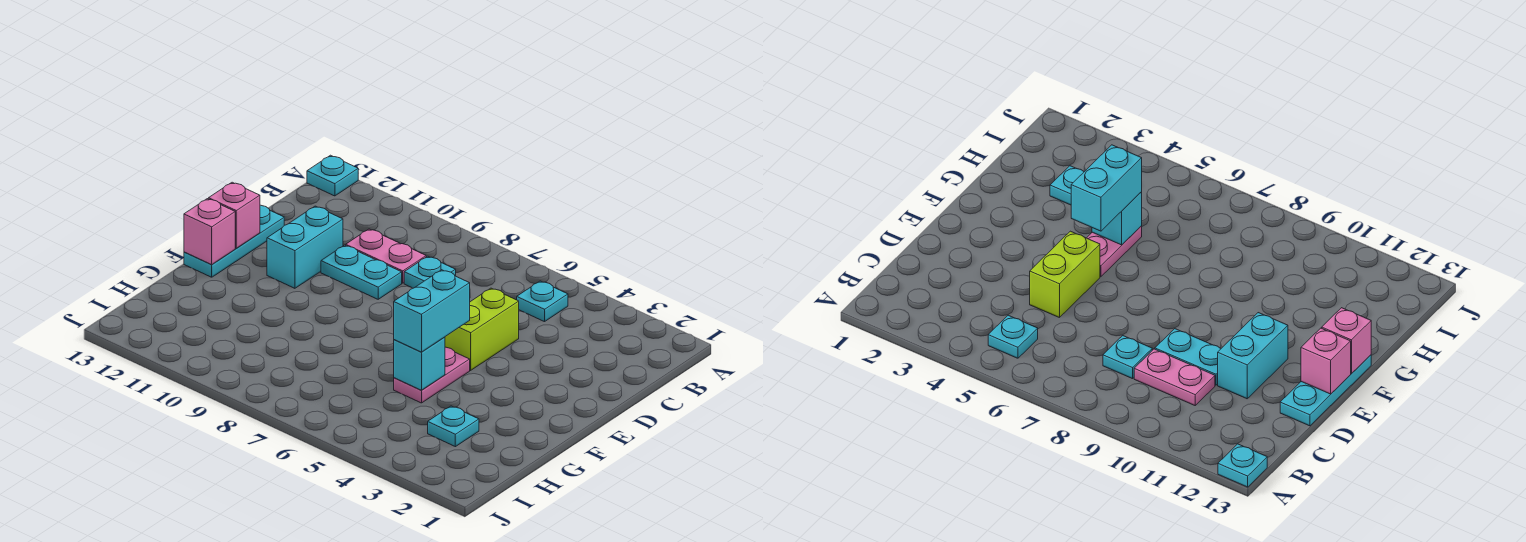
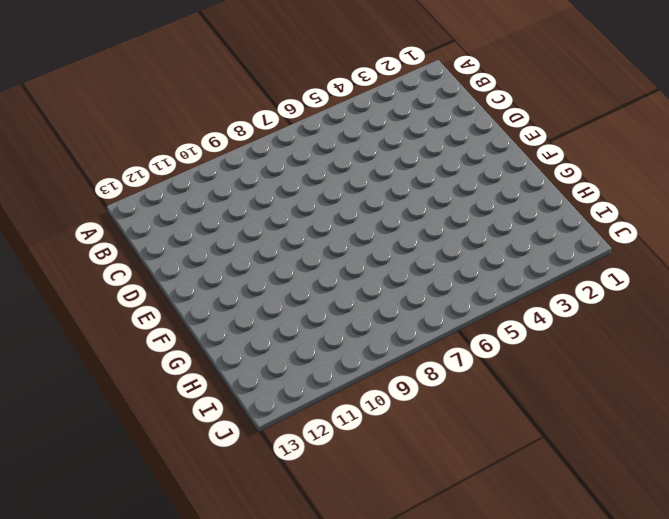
none -> cyan 1x1 plate [307,155,358,196]
none -> cyan 1x1 plate [517,281,568,322]
none -> cyan 1x1 plate [404,256,456,288]

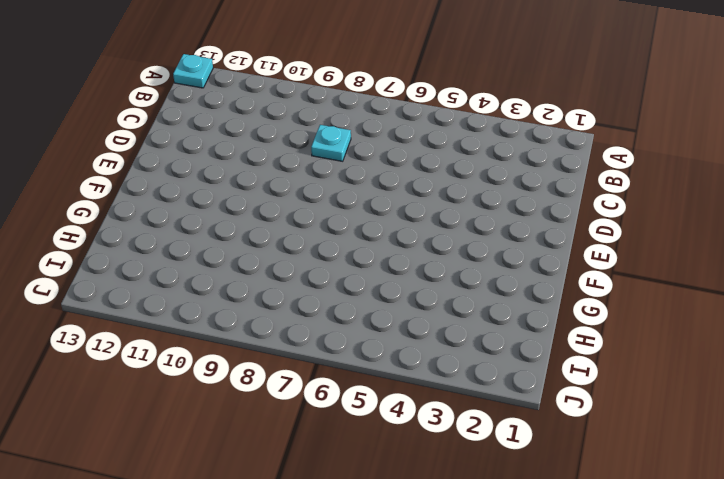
none -> cyan 1x1 plate [517,281,568,322]
none -> pink 1x2 plate [346,229,426,283]
none -> lime 1x2 brick [445,288,519,370]

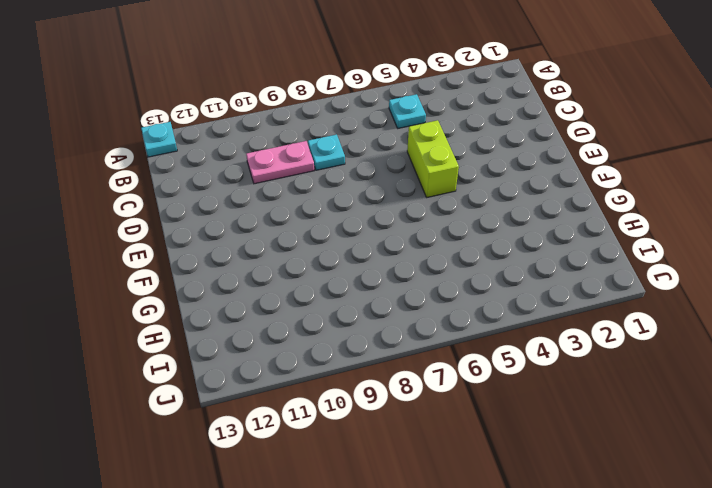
none -> cyan 1x2 plate [321,245,402,299]
none -> cyan 1x2 brick [267,206,343,288]
none -> cyan 1x3 plate [184,205,284,277]

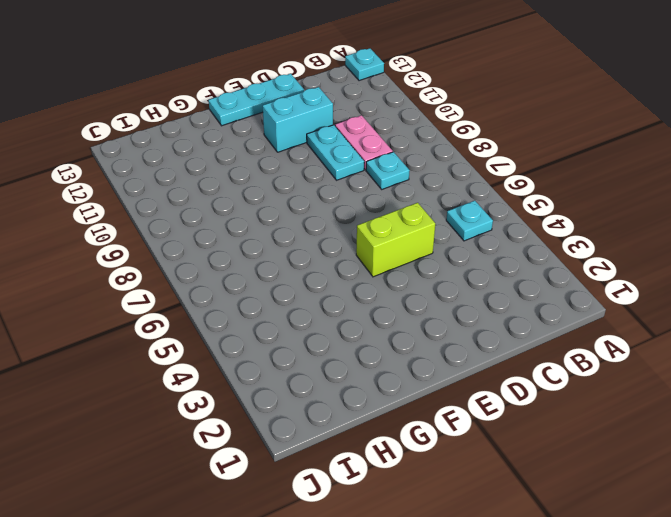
none -> pink 1x2 plate [394,347,470,403]
none -> cyan 1x1 plate [428,406,479,447]
none -> pink 1x1 brick [209,182,260,248]

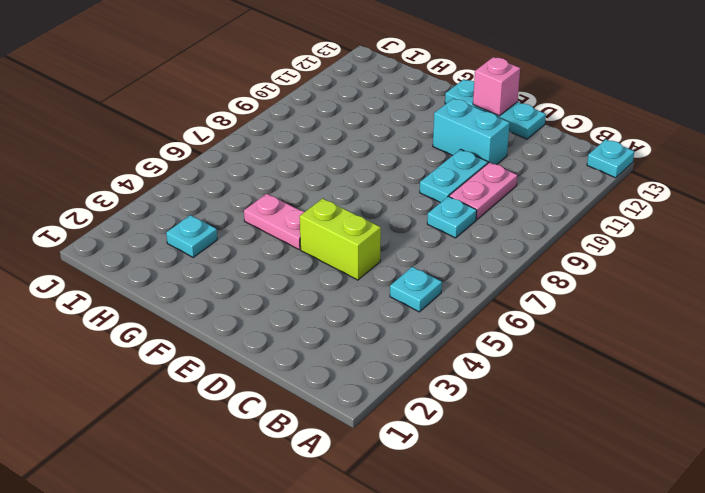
none -> pink 1x1 brick [184,199,235,264]
none -> cyan 1x1 brick [394,337,445,390]
none -> cyan 1x2 brick [394,270,470,352]

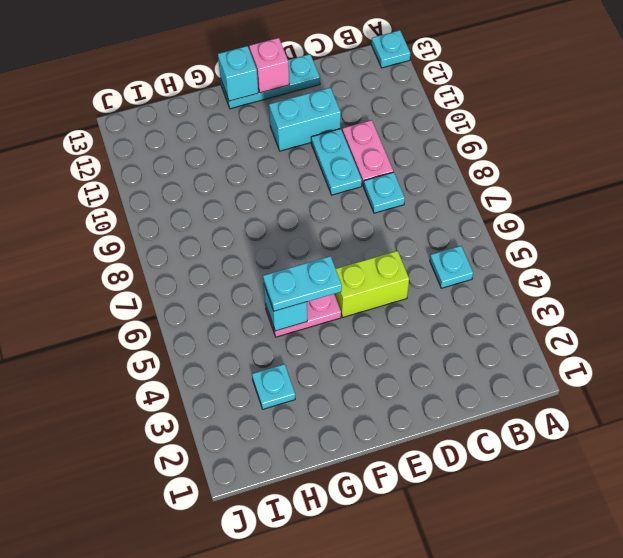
cyan 1x2 plate [263,256,342,311] -> cyan 1x2 brick [394,270,470,352]
cyan 1x1 brick [218,46,258,101] -> pink 1x1 brick [184,199,235,264]

